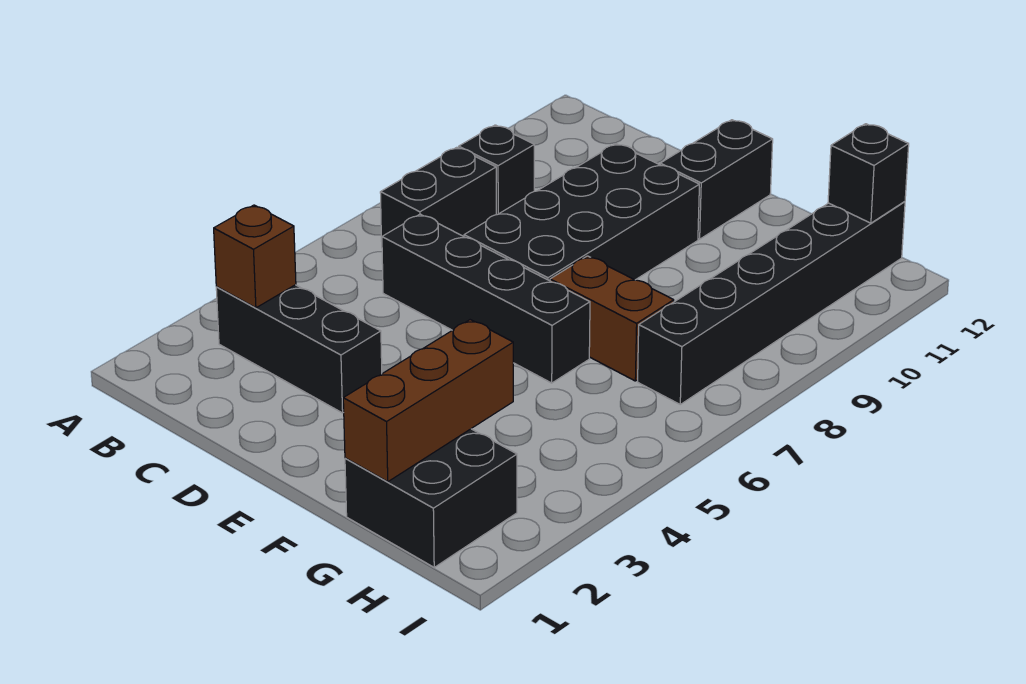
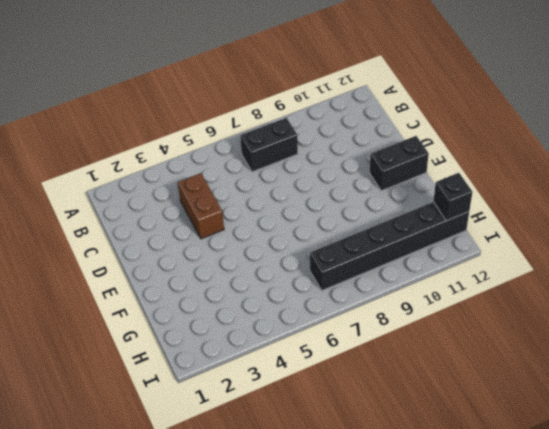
brown 1x2 brick [178,173,224,239] -> brown 1x2 brick moved to [550,256,674,381]
none -> black 1x3 brick [216,285,382,413]
none -> black 1x1 brick [459,125,534,215]
none -> black 1x4 brick [382,214,590,383]

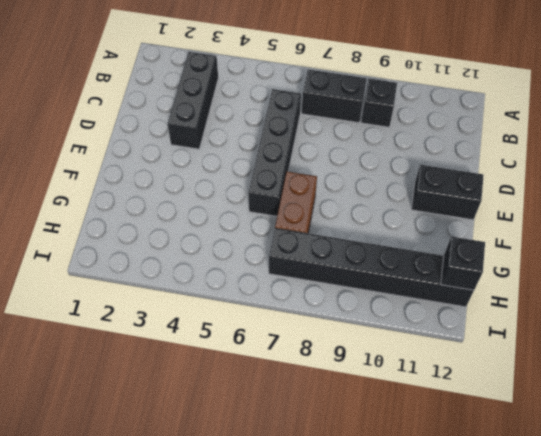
none -> black 2x4 brick [464,144,699,281]
none -> black 2x2 brick [345,429,517,567]
none -> brown 1x1 brick [214,205,296,308]

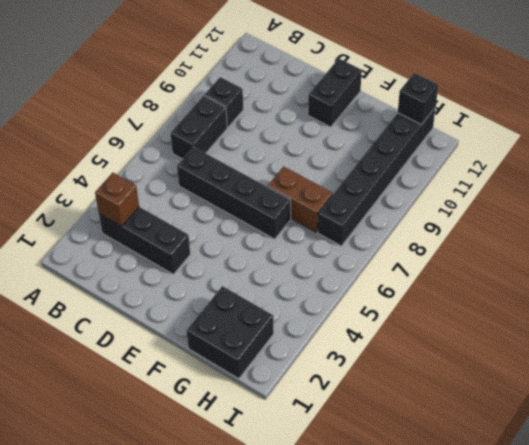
none -> black 2x4 brick [464,144,699,281]
none -> brown 1x3 brick [343,320,513,482]

